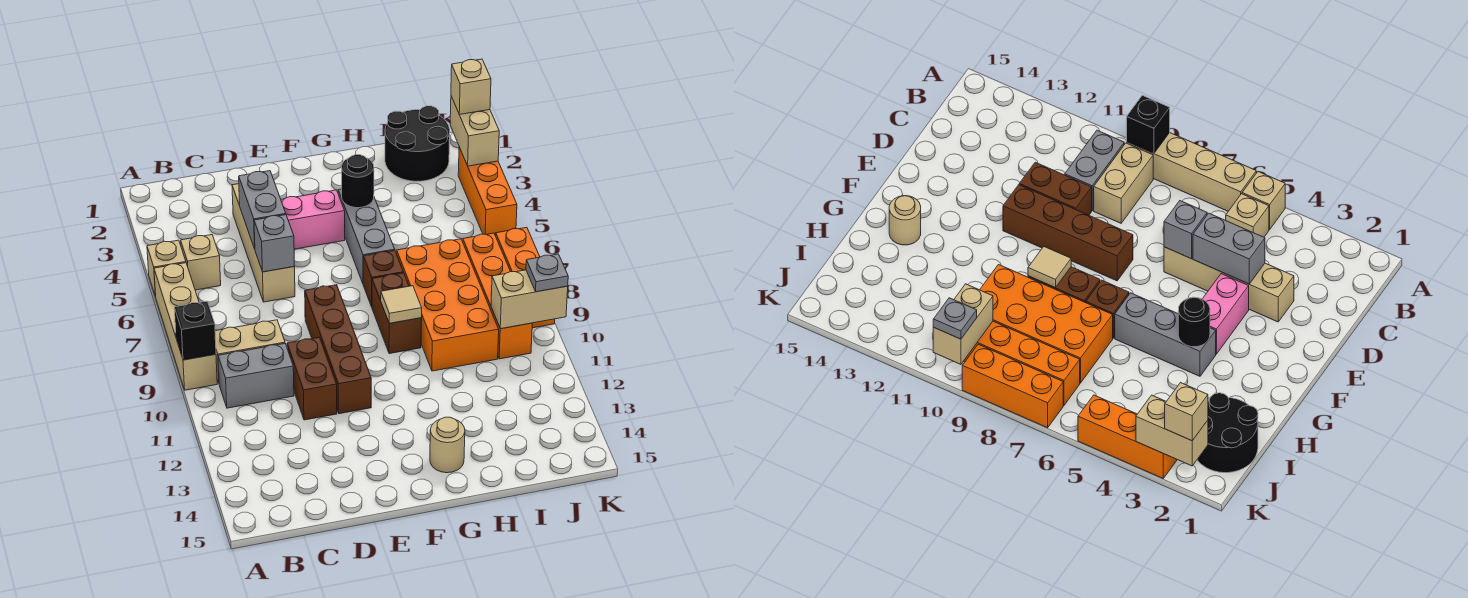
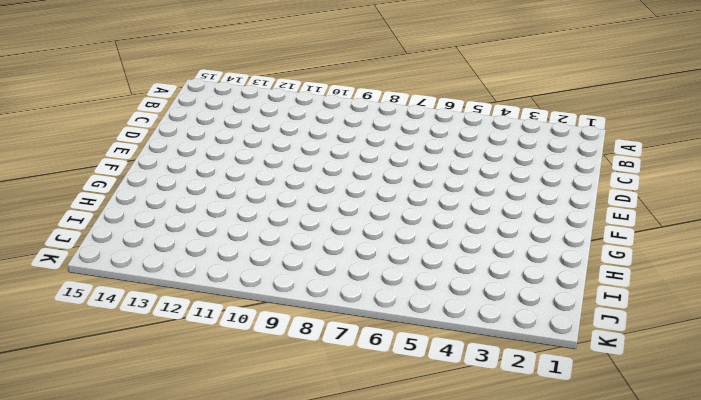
none -> tan 1x1 brick [147,240,186,297]
none -> tan 1x4 brick [154,263,217,390]
none -> tan 1x1 brick [181,235,221,290]

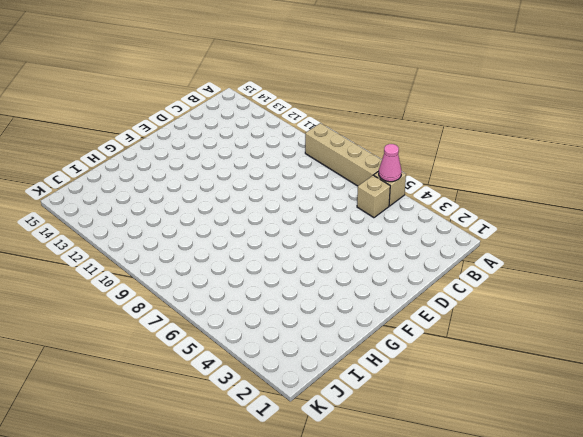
pink 1x1 cone [379,144,402,182] -> none
none -> tan 1x2 brick [215,320,285,383]
none -> grey 1x2 brick [218,344,294,408]
none -> tan 1x4 brick [232,184,295,302]

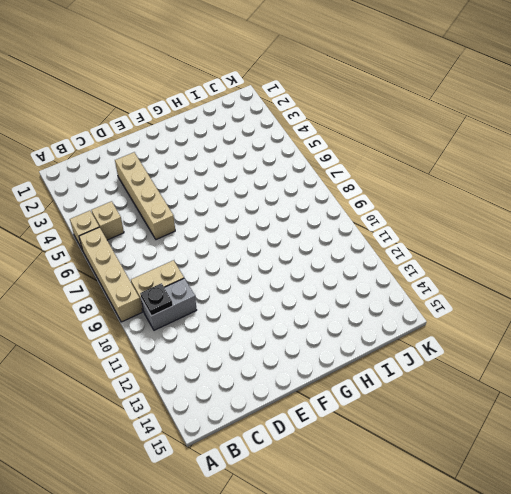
black 1x1 plate [140,283,173,316] -> none
none -> brown 1x2 brick [287,337,337,420]
none -> pink 1x2 brick [281,190,345,249]
none -> brown 1x4 brick [305,285,371,414]

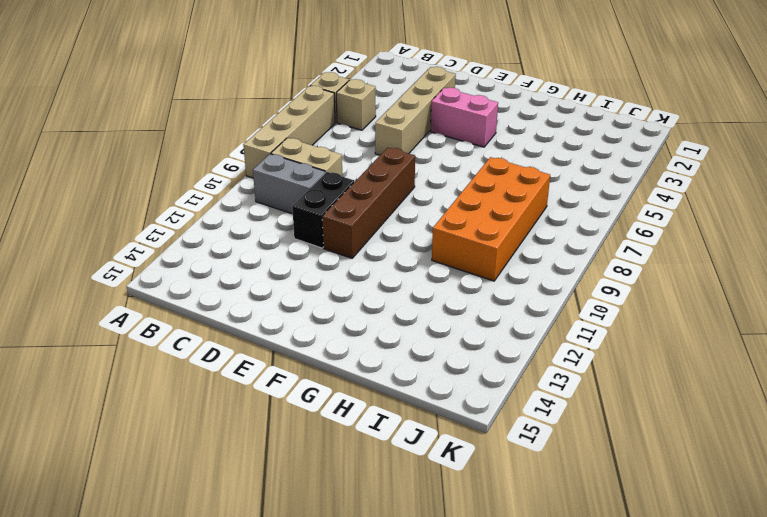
black 1x2 brick [292,172,354,248] -> brown 1x2 brick [287,337,337,420]
none -> grey 1x3 brick [338,189,395,283]
none -> brown 1x1 brick [363,250,404,307]
none -> brown 1x2 brick [372,273,422,354]

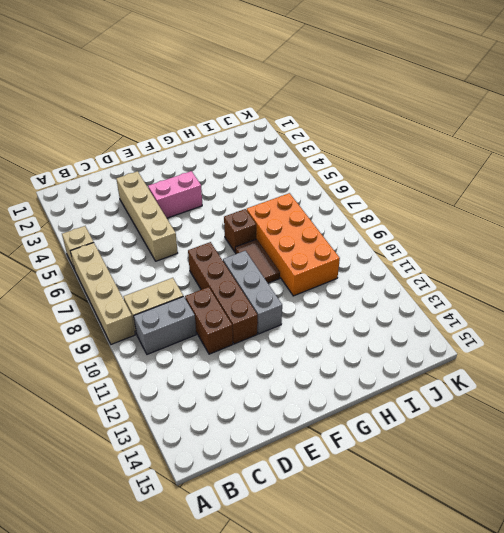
grey 1x3 brick [223,251,282,334] -> grey 1x3 brick moved to [338,189,395,283]
brown 1x2 tile [235,239,280,283] -> brown 1x2 brick [372,273,422,354]
none -> tan 1x1 brick [181,235,221,290]
none -> tan 1x1 round brick [430,417,465,473]
none -> black 2x2 round brick [385,106,450,181]

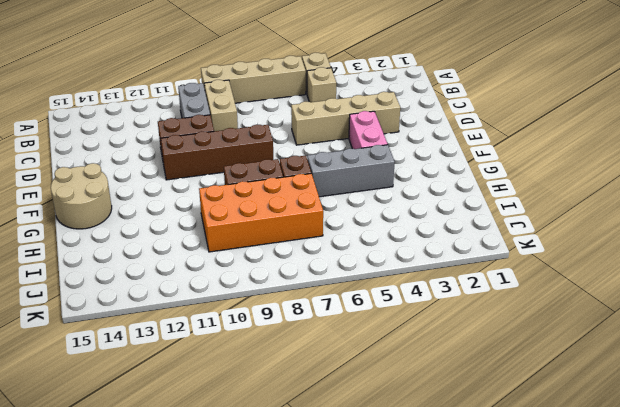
tan 2x2 round brick [51,163,112,229] -> tan 1x1 round brick [430,417,465,473]
none -> black 2x2 round brick [385,106,450,181]
none -> orange 1x4 brick [463,233,532,359]
none -> orange 1x3 brick [458,147,517,236]

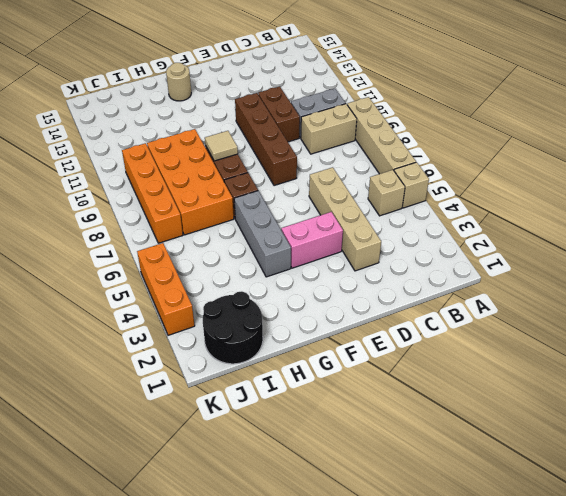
none -> orange 1x3 brick [496,227,555,328]
none -> black 1x1 brick [174,301,216,360]
none -> grey 1x2 brick [239,171,286,249]

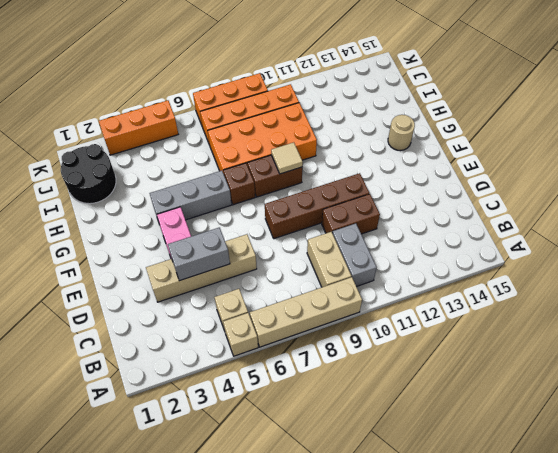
none -> black 1x1 brick [174,301,216,360]
none -> grey 1x1 brick [254,215,295,272]
none -> black 1x1 round brick [342,155,374,208]

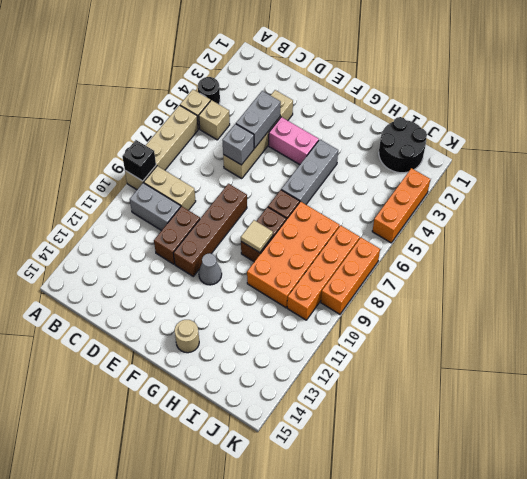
black 1x1 round brick [198,77,220,104] -> black 1x1 round brick moved to [342,155,374,208]
grey 1x1 cone [199,253,222,285] -> none
none -> tan 1x2 brick [491,270,568,329]
none -> tan 1x2 brick [450,96,499,166]
none -> tan 1x1 brick [451,59,491,115]

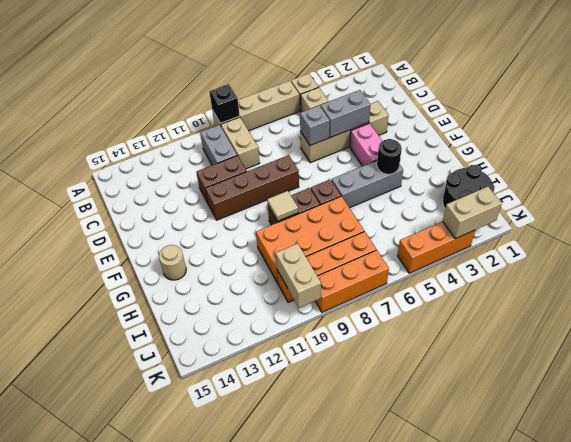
none -> tan 1x1 brick [451,59,491,115]
none -> grey 1x1 plate [526,254,568,292]

